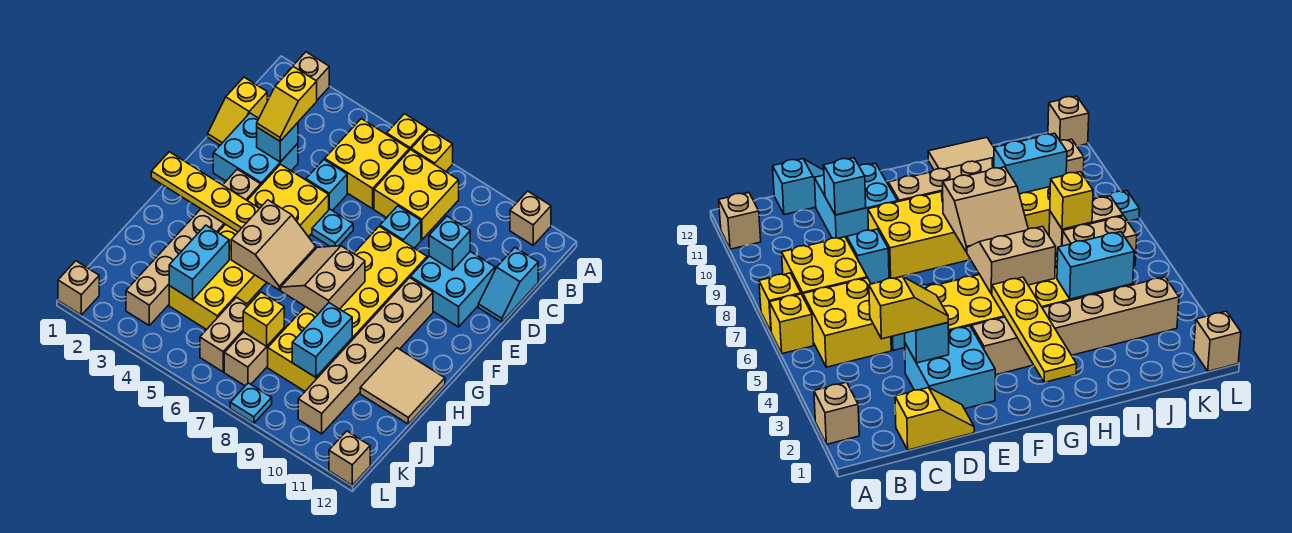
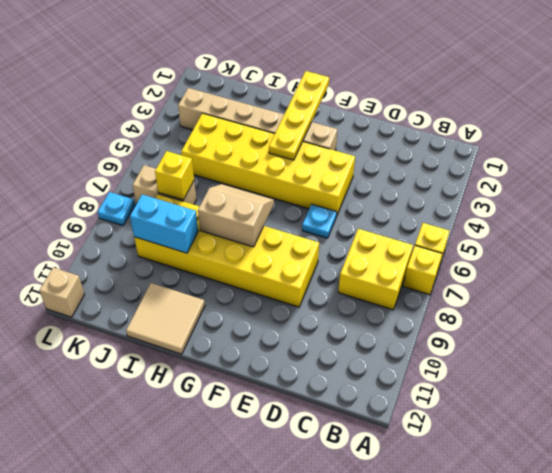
none -> tan 1x1 brick [291,52,329,100]
none -> tan 1x1 brick [510,191,551,245]
none -> yellow 2x2 brick [325,119,409,209]
none -> yellow 1x2 slope [208,77,267,145]

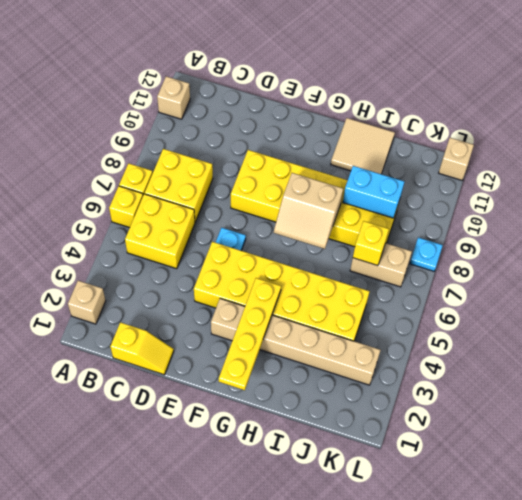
none -> cyan 1x2 slope [478,248,538,322]
none -> cyan 2x2 brick [213,113,298,185]
none -> cyan 1x1 brick [306,160,347,211]
none -> cyan 1x1 brick [380,206,421,248]

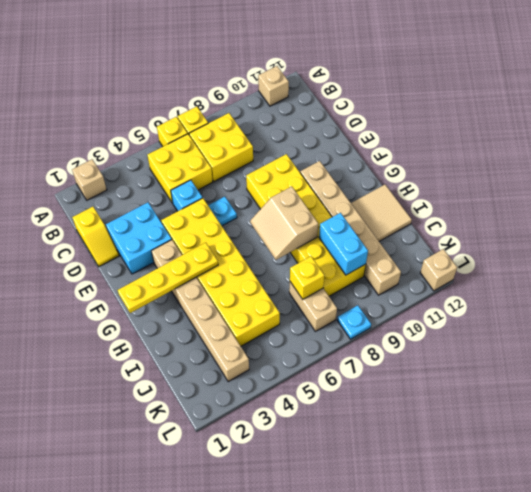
none -> cyan 1x2 slope [478,248,538,322]
none -> cyan 1x1 brick [380,206,421,248]
none -> cyan 2x2 brick [410,251,495,327]
none -> tan 1x2 brick [200,297,248,372]

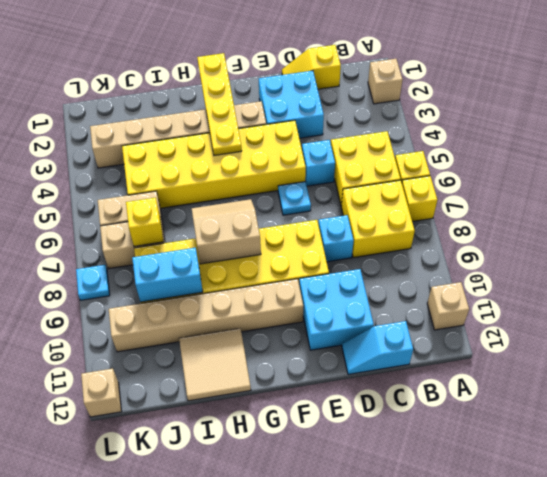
none -> tan 1x1 brick [58,261,99,315]
none -> cyan 1x1 brick [257,123,298,162]
none -> cyan 1x1 brick [429,216,470,270]
none -> tan 2x2 slope [231,200,316,290]

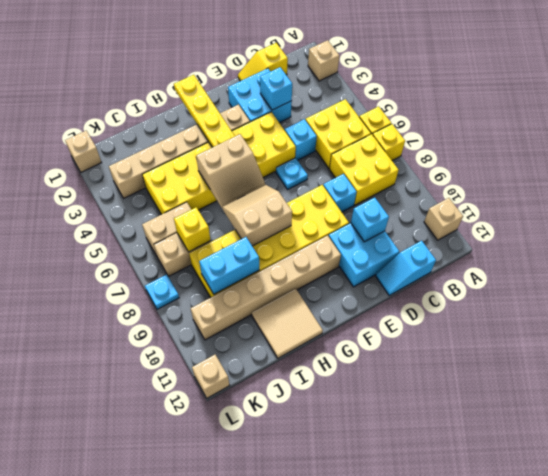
none -> cyan 1x2 brick [169,225,229,300]
none -> yellow 1x2 slope [257,67,317,141]

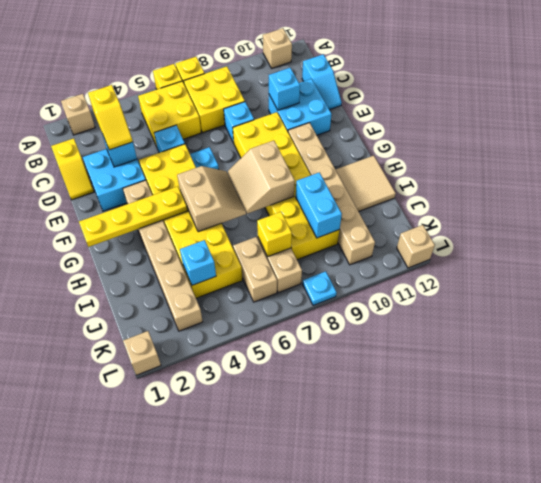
cyan 1x1 brick [180,240,216,285] -> cyan 1x2 brick [169,225,229,300]

